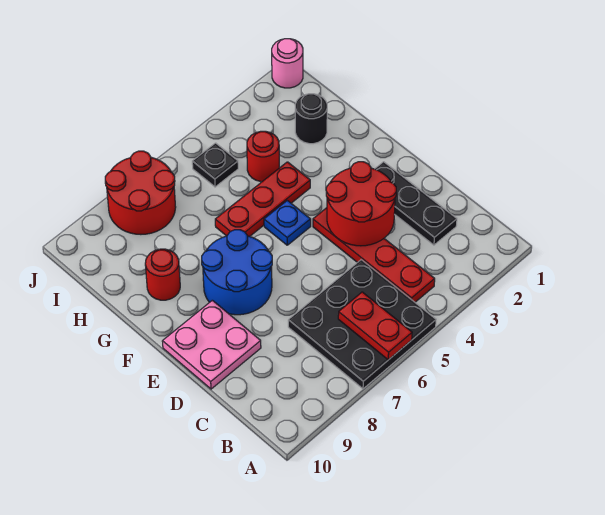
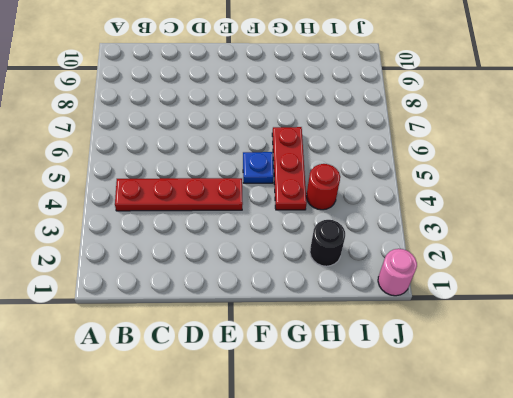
none -> black 3x3 plate [288,260,436,389]
none -> black 1x3 plate [375,162,457,245]
none -> pink 2x2 plate [162,300,261,389]

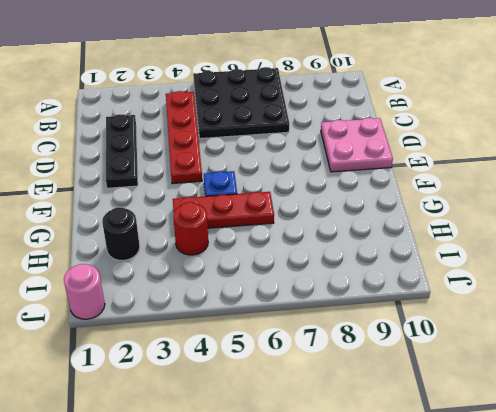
none -> blue 2x2 round brick [202,230,272,315]
none -> red 1x1 round brick [145,249,180,300]
none -> black 1x1 plate [192,143,238,187]

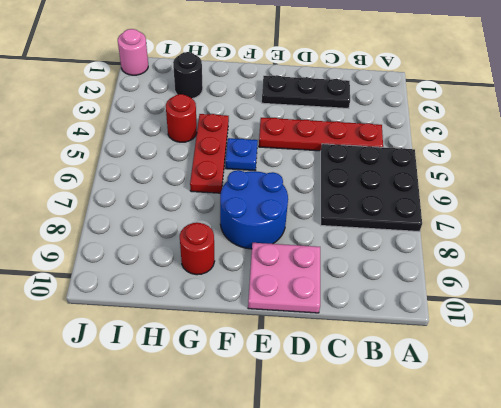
none -> black 1x1 plate [192,143,238,187]
none -> red 2x2 round brick [105,151,176,234]
none -> red 1x2 plate [338,292,412,360]

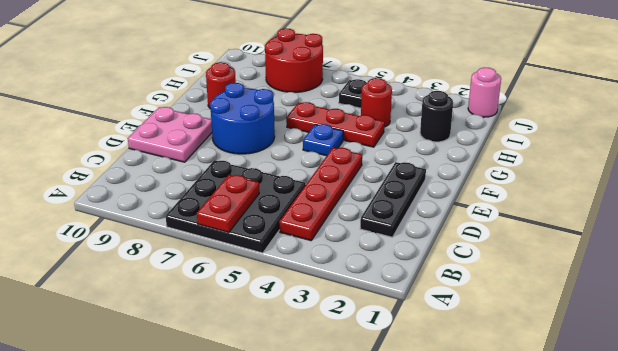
none -> red 2x2 round brick [326,162,396,246]

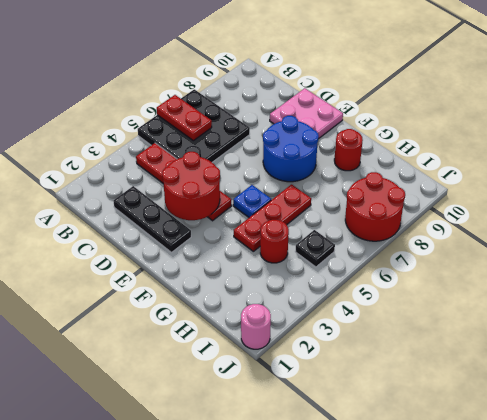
none -> black 1x1 round brick [295,94,327,144]

